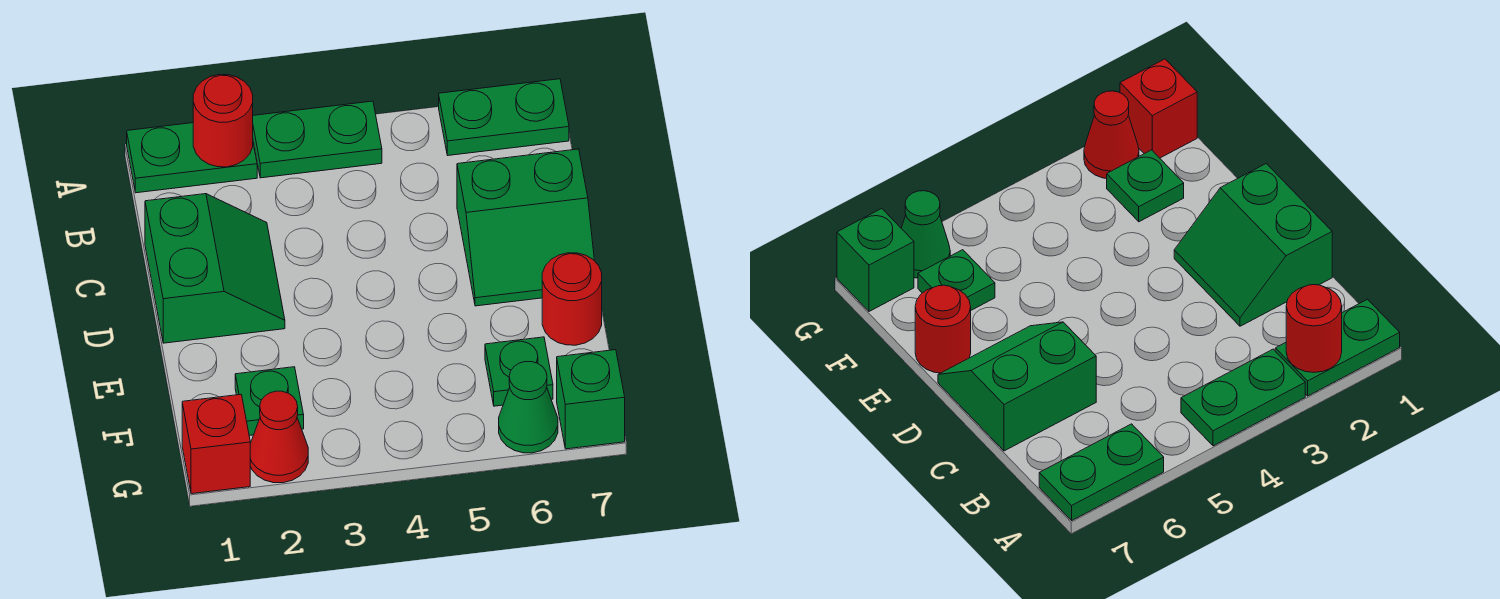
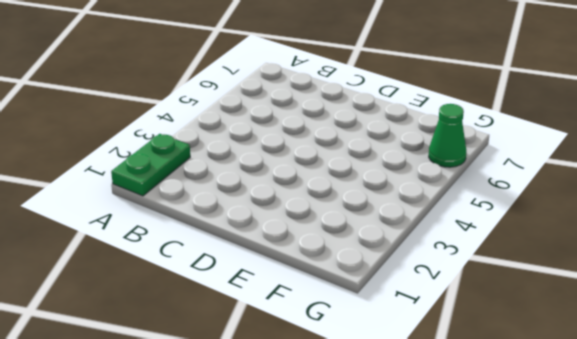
none -> green 1x2 plate [253,101,382,178]
none -> green 1x2 plate [439,79,569,155]
none -> green 2x2 slope [145,194,285,343]

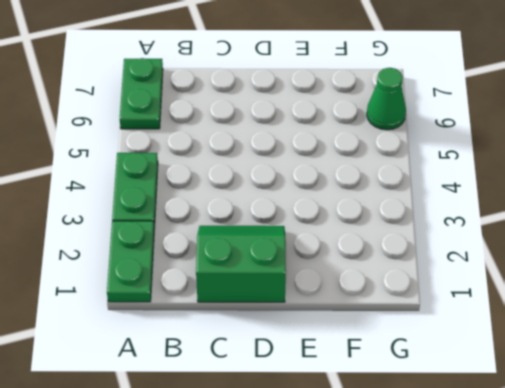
none -> green 2x2 slope [457,149,594,306]
none -> red 1x1 round brick [542,253,602,345]
none -> green 1x1 plate [235,367,304,436]

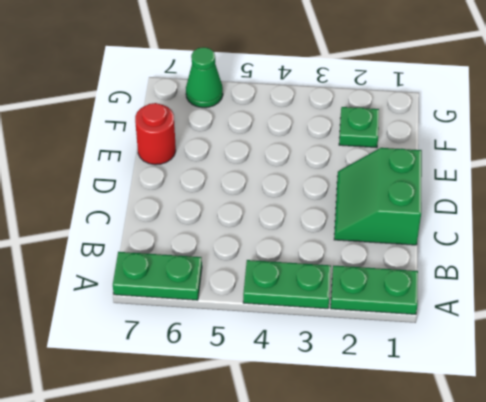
none -> green 2x2 slope [457,149,594,306]
none -> green 1x1 plate [485,337,553,406]
none -> red 1x1 brick [182,394,250,494]

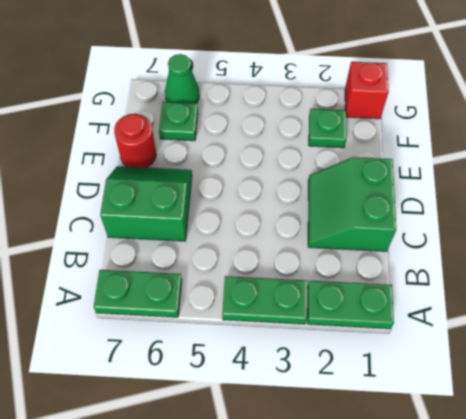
none -> red 1x1 cone [250,391,308,483]
none -> green 1x1 brick [557,350,625,449]
none -> red 1x1 round brick [193,75,253,167]

